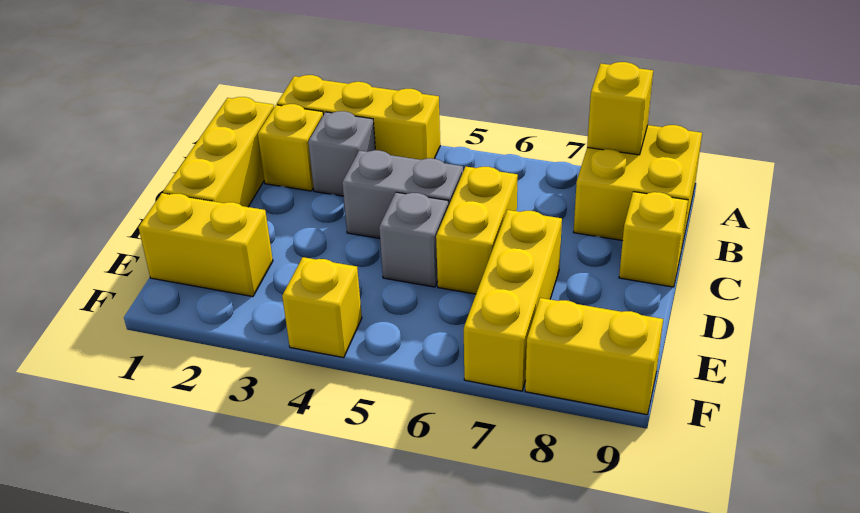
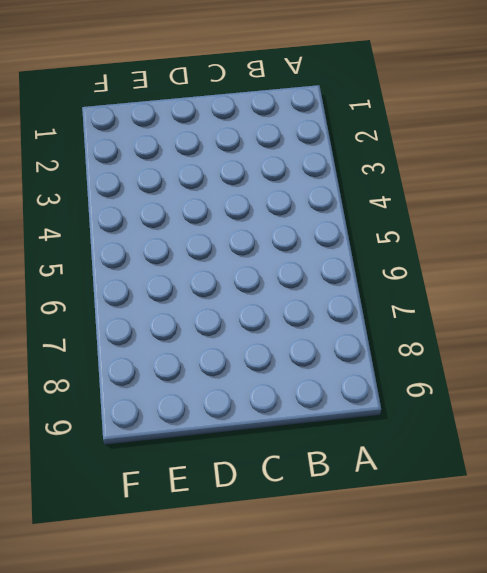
none -> yellow 1x3 brick [277,75,440,160]
none -> yellow 2x2 brick [574,125,702,245]
none -> yellow 1x3 brick [163,97,274,207]

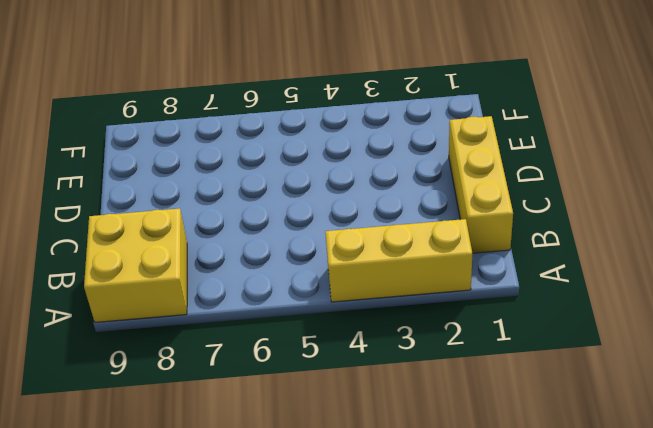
none -> yellow 1x1 brick [258,104,323,191]
none -> grey 1x1 brick [308,111,375,196]
none -> grey 1x2 brick [342,150,463,238]

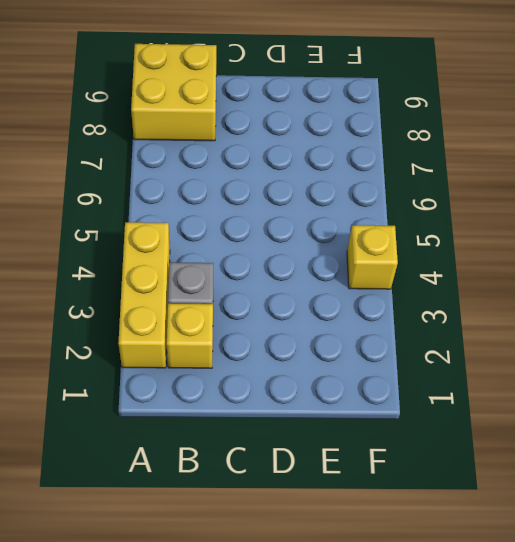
none -> yellow 1x3 brick [163,97,274,207]
none -> grey 1x2 brick [342,150,463,238]
none -> yellow 1x2 brick [436,167,518,294]

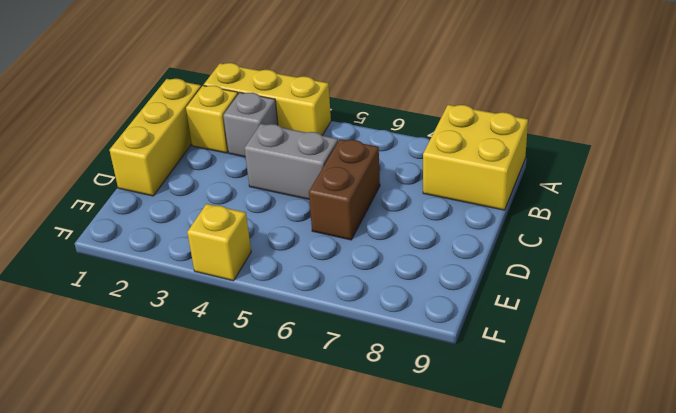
brown 1x2 brick [309,139,380,240] -> yellow 1x2 brick [436,167,518,294]
none -> yellow 1x1 brick [619,192,688,287]
none -> grey 1x1 brick [379,192,448,287]
none -> yellow 1x3 brick [464,210,562,391]

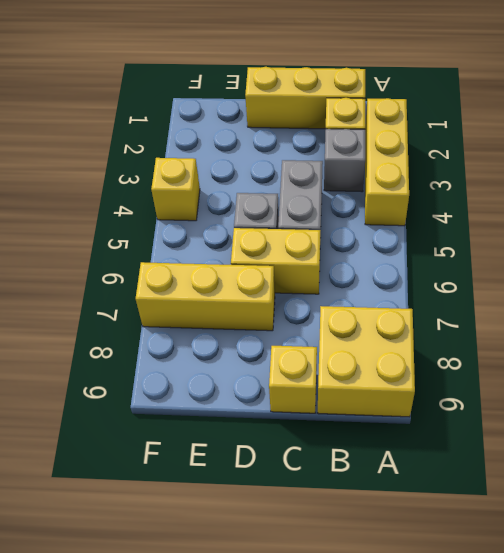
none -> yellow 1x2 brick [138,193,273,297]
none -> yellow 1x2 brick [525,298,663,415]
none -> yellow 1x1 brick [587,62,653,155]

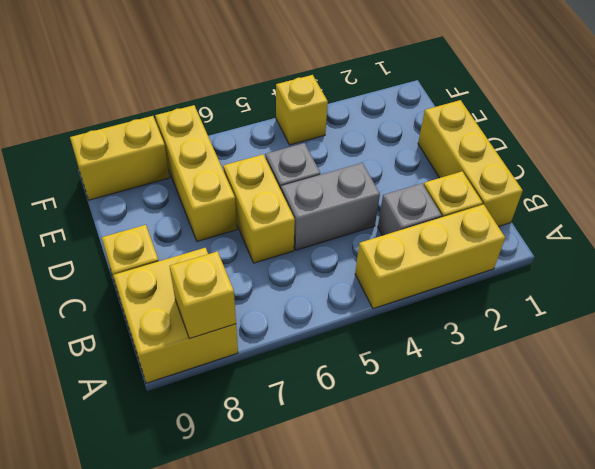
none -> yellow 1x2 brick [138,193,273,297]

